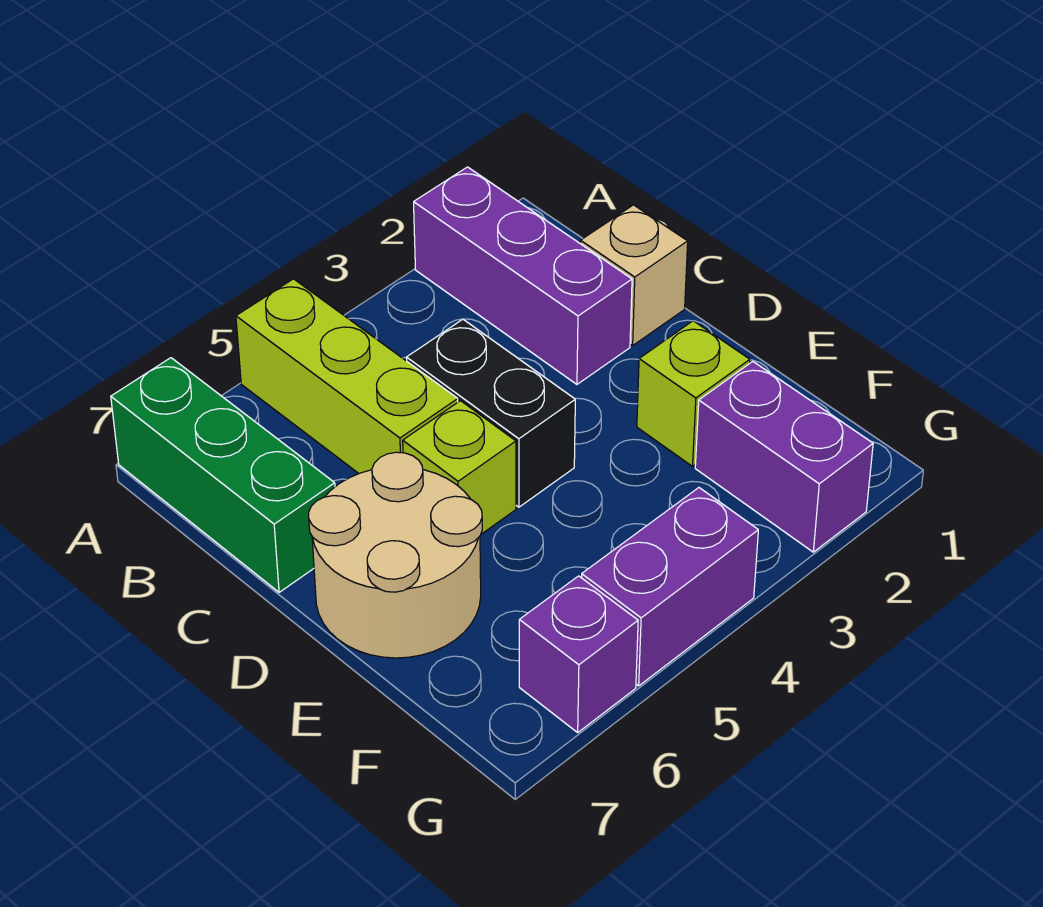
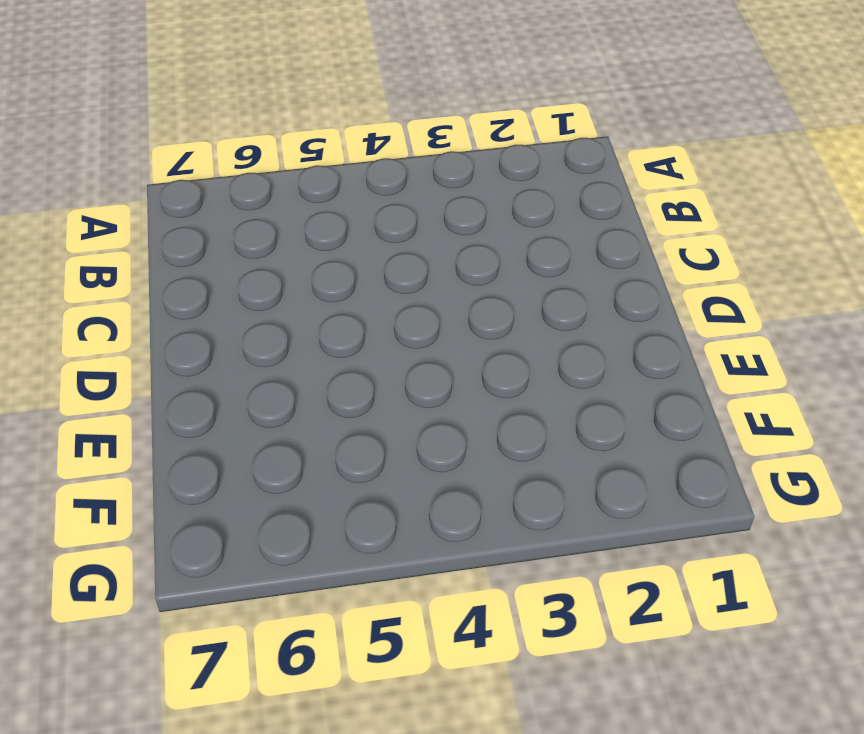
none -> purple 1x3 brick [414,167,632,384]
none -> lime 1x3 brick [236,279,458,473]

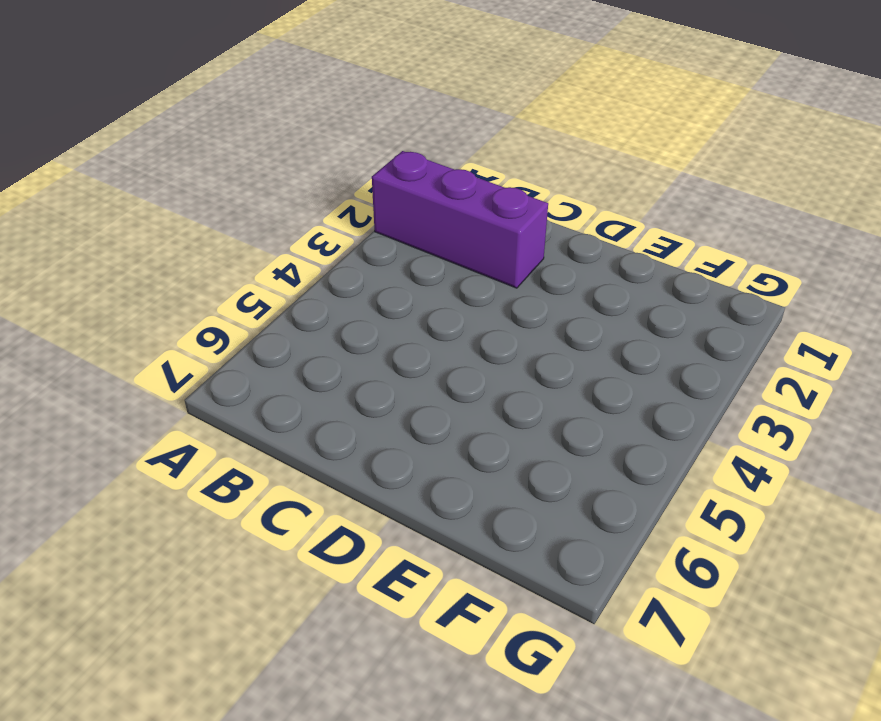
none -> lime 1x3 brick [236,279,458,473]
none -> green 1x3 brick [111,358,335,592]

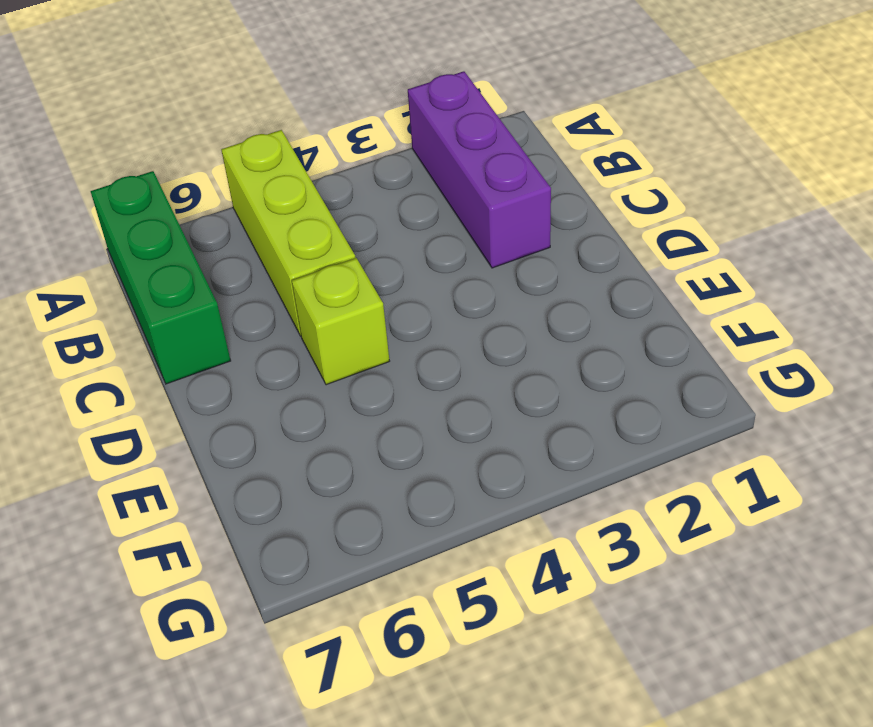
none -> tan 1x1 brick [580,205,688,345]
none -> black 1x2 brick [406,319,575,507]

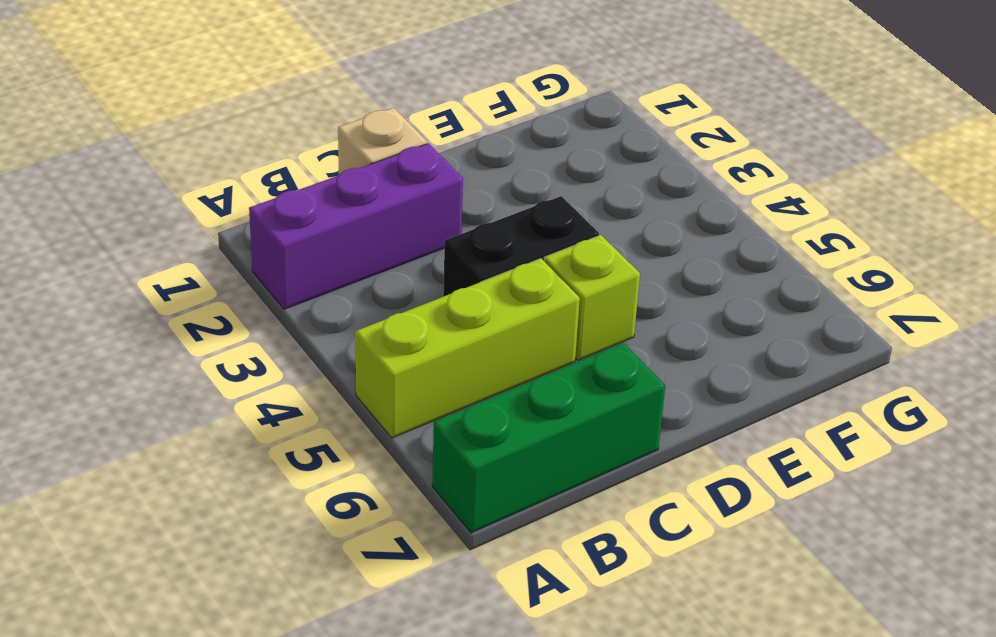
none -> tan 2x2 round brick [309,452,482,658]
none -> lime 1x1 brick [637,321,750,466]

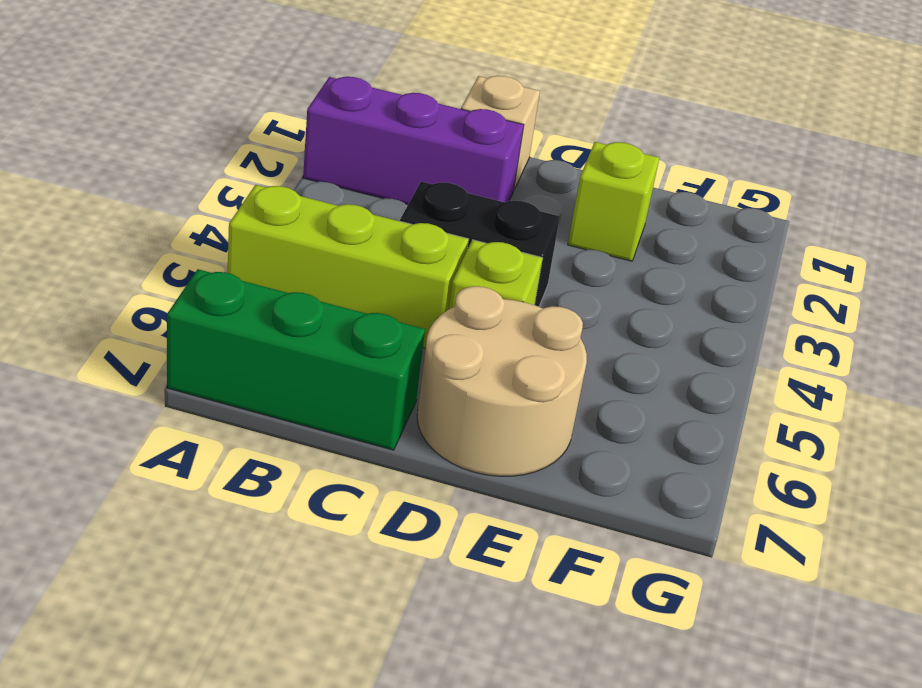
none -> purple 1x2 brick [695,361,873,552]
none -> purple 1x2 brick [582,488,758,686]

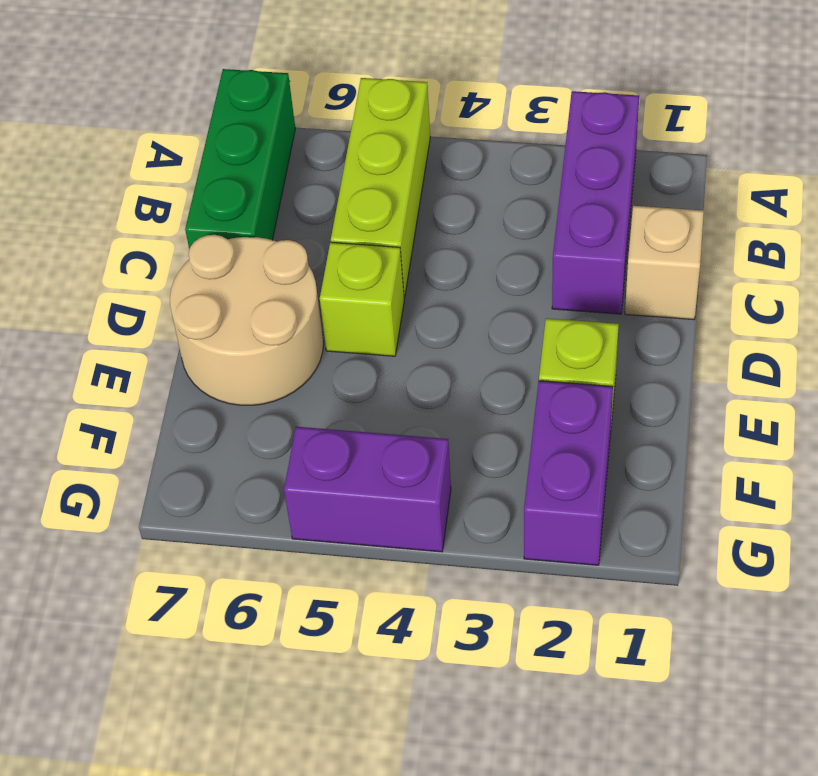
none -> black 1x2 brick [406,319,575,507]
none -> purple 1x1 brick [519,576,638,732]

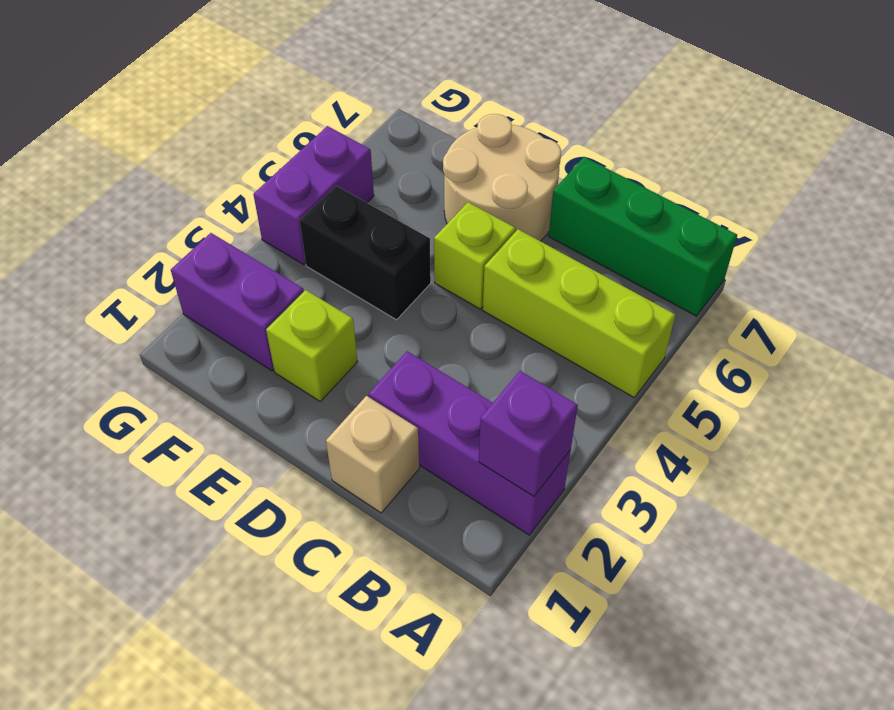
purple 1x1 brick [479,371,578,496] -> purple 1x1 brick moved to [519,576,638,732]
black 1x2 brick [300,186,431,320] -> black 1x2 brick moved to [406,319,575,507]

